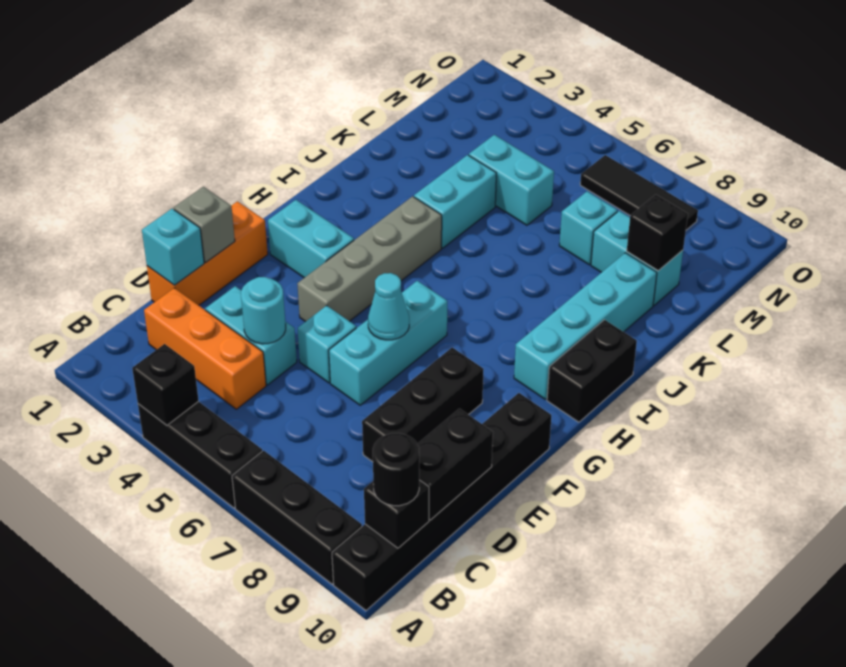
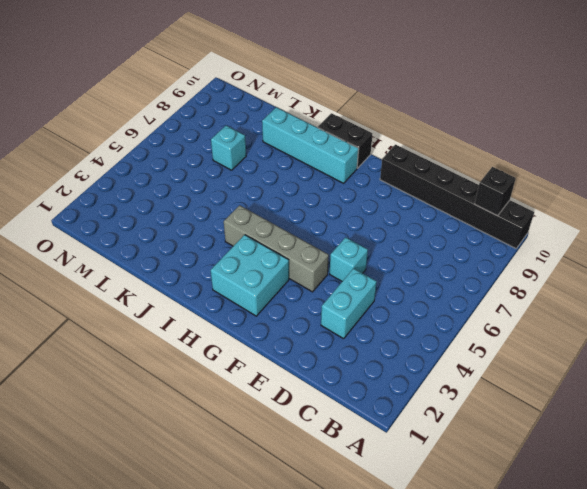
cyan 2x2 brick [211,235,289,316] -> cyan 1x2 brick [268,200,354,278]
none -> black 1x3 brick [138,401,262,508]
none -> black 1x3 brick [232,451,362,584]
none -> orange 1x3 brick [144,288,266,409]

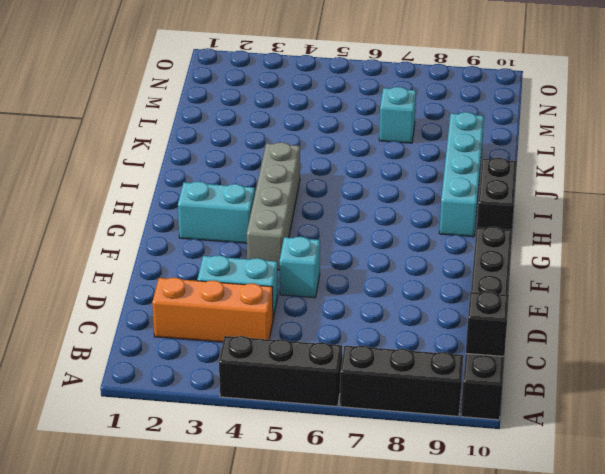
none -> orange 1x3 brick [147,201,268,305]
none -> black 1x3 brick [362,348,484,462]
none -> cyan 1x3 brick [329,281,447,405]

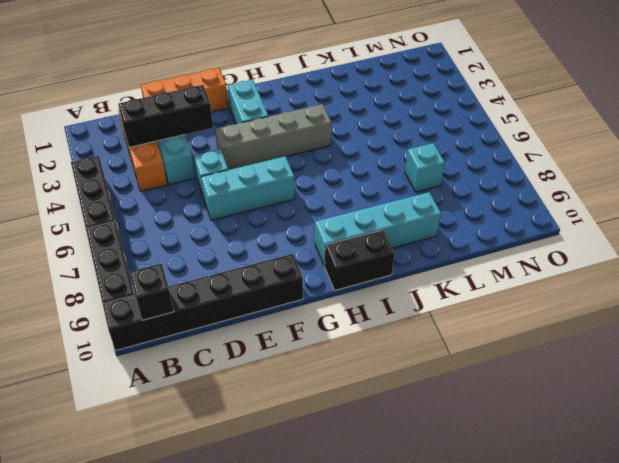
black 1x3 brick [118,85,213,147] -> black 1x3 brick moved to [362,348,484,462]
none -> cyan 1x2 brick [414,155,496,248]
none -> cyan 1x2 brick [469,135,554,225]
none -> cyan 1x2 brick [591,211,683,305]

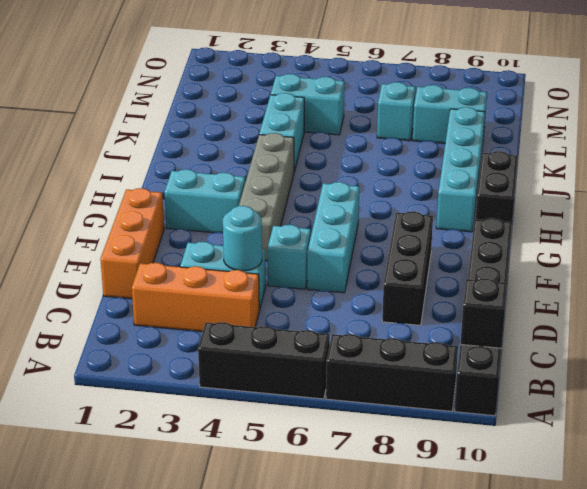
none -> black 1x3 tile [580,155,698,230]
none -> black 1x1 brick [132,344,199,425]
none -> black 1x2 brick [417,409,493,520]

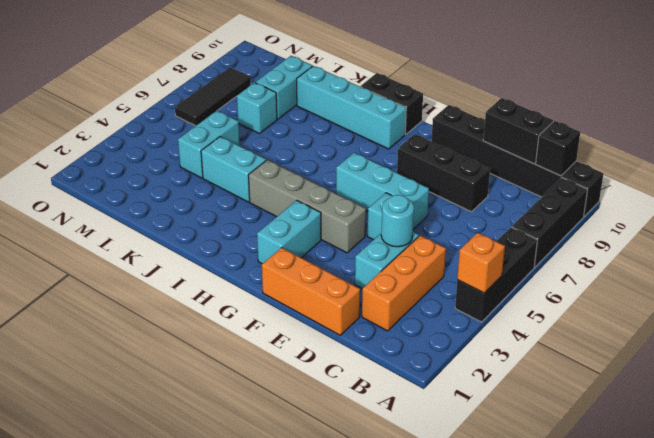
orange 1x1 brick [457,233,505,293] -> black 1x1 brick [132,344,199,425]
none -> cyan 1x1 brick [142,209,204,285]
none -> grey 1x1 brick [174,187,235,262]
none -> cyan 1x1 cone [368,273,409,340]

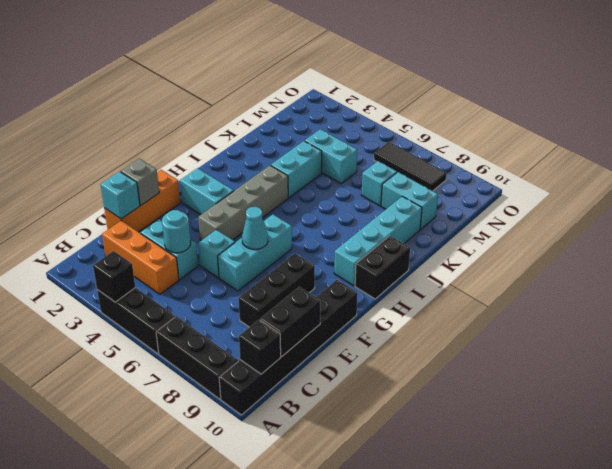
none -> black 1x1 brick [627,195,688,271]
none -> black 1x1 round brick [373,433,419,506]

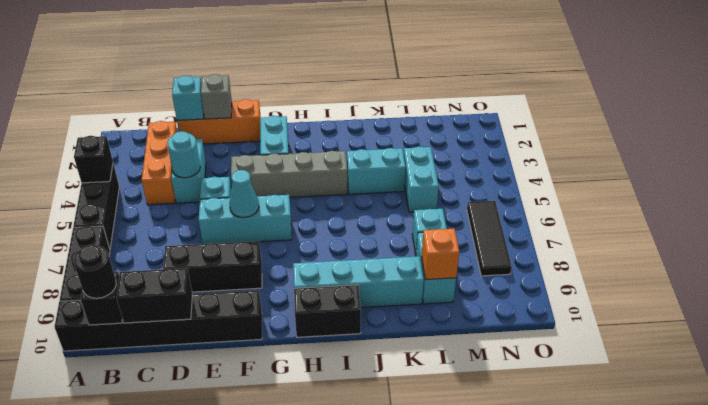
orange 1x1 brick [422,229,459,280] -> black 1x1 brick [627,195,688,271]

